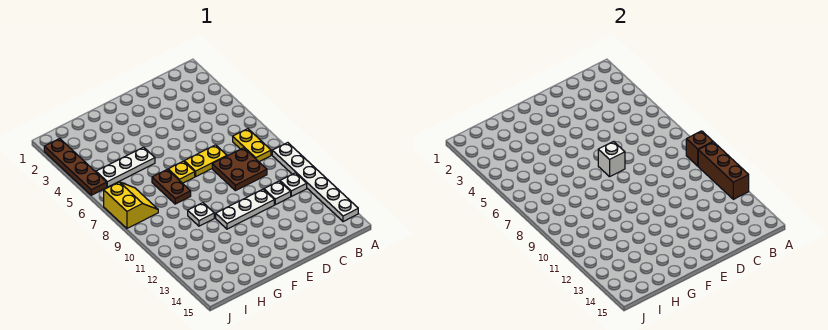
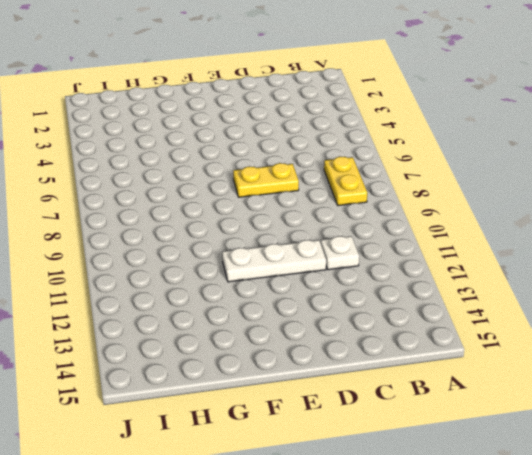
none -> white 1x6 plate [272,143,358,222]
none -> white 1x1 plate [280,173,307,196]
none -> brown 2x2 plate [212,148,267,191]

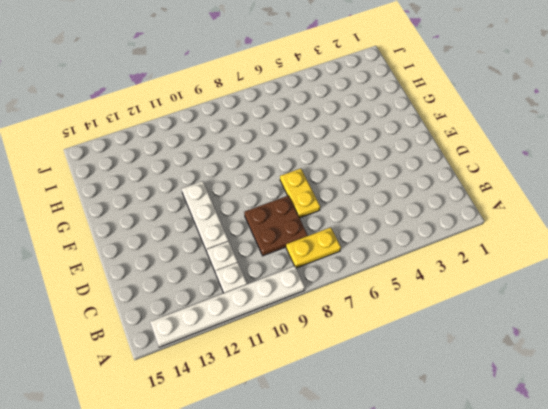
none -> yellow 1x1 plate [168,161,195,183]
none -> white 1x3 plate [96,147,155,187]
none -> brown 1x2 plate [152,169,191,204]

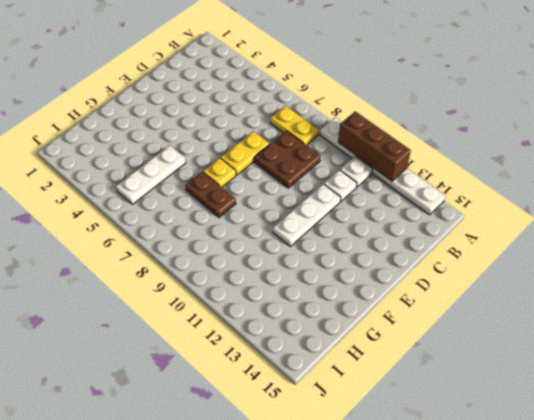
none -> white 1x1 plate [188,203,214,226]
none -> yellow 2x2 slope [104,182,158,228]
none -> brown 1x4 plate [44,138,107,195]

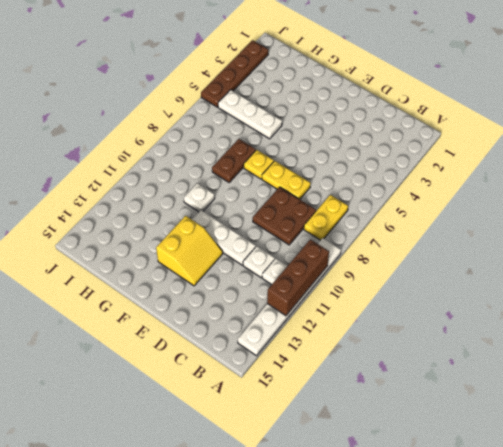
yellow 2x2 slope [156,216,223,286] -> yellow 2x2 slope moved to [104,182,158,228]
none -> brown 1x1 brick [686,131,713,166]
none -> white 1x1 brick [598,142,625,177]

